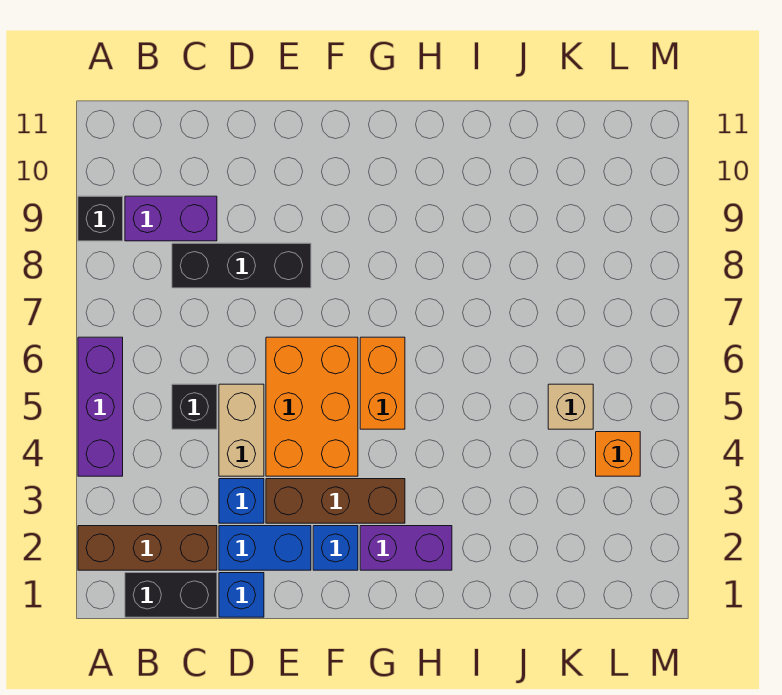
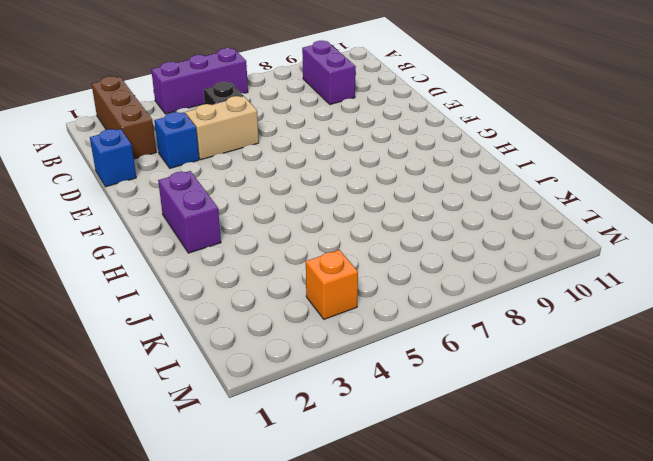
none -> black 1x1 brick [78,196,123,241]
none -> black 1x2 brick [125,573,217,617]
none -> black 1x3 brick [172,243,311,288]

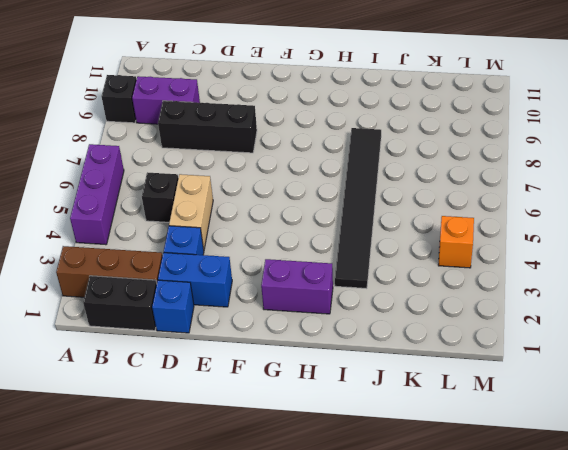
black 1x6 tile [335,128,381,289] -> none
none -> brown 1x3 brick [266,479,405,523]
none -> orange 2x3 brick [266,337,358,476]
none -> blue 1x1 brick [313,526,358,570]

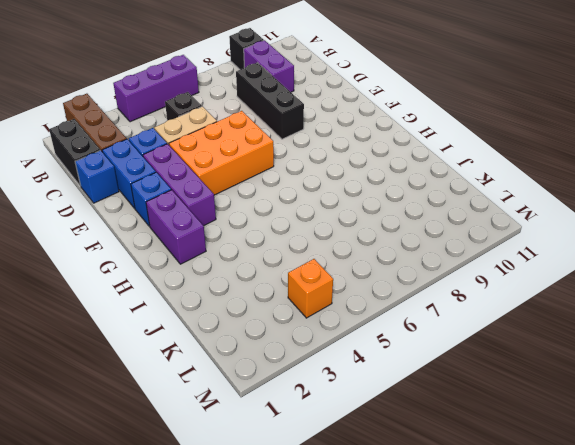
purple 1x3 brick [143,144,216,226] -> brown 1x3 brick [266,479,405,523]
none -> orange 1x2 brick [360,337,405,429]
none -> tan 1x1 brick [548,384,593,429]

